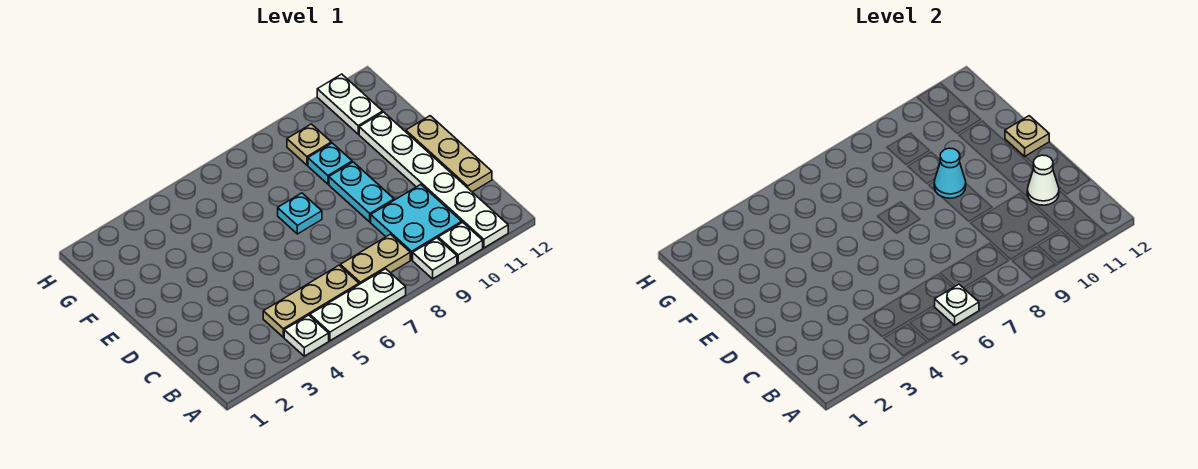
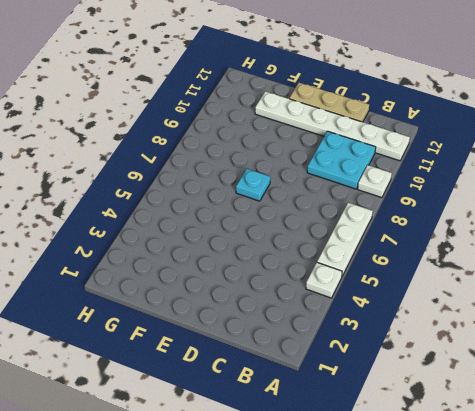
none -> white 1x1 plate [438,222,483,263]
none -> tan 1x3 plate [263,265,359,337]
none -> tan 1x2 plate [340,234,410,284]

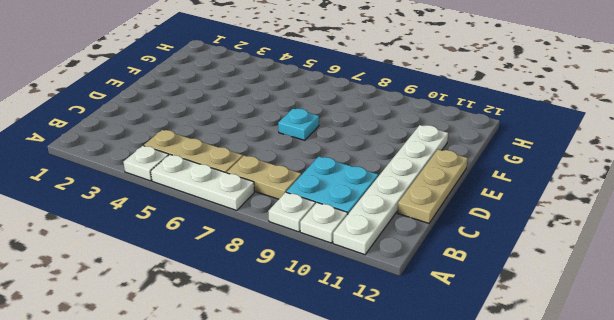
none -> cyan 1x2 plate [329,162,394,222]
none -> cyan 1x1 plate [308,143,352,184]
none -> tan 1x1 plate [287,124,331,165]

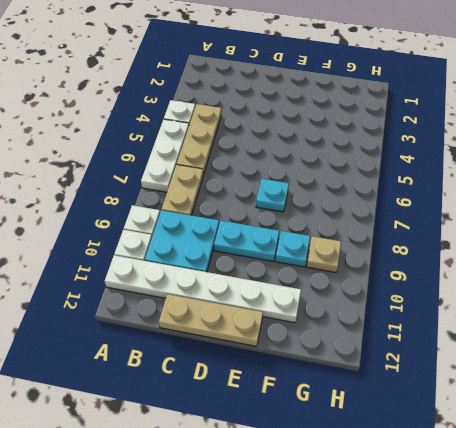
none -> white 1x2 plate [317,74,383,134]
none -> white 1x1 plate [934,284,979,325]
none -> white 1x1 cone [1027,155,1059,205]

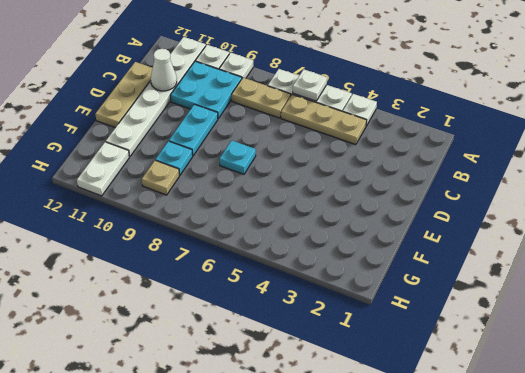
none -> cyan 1x1 cone [934,148,966,198]
none -> tan 1x1 plate [1005,116,1049,157]

